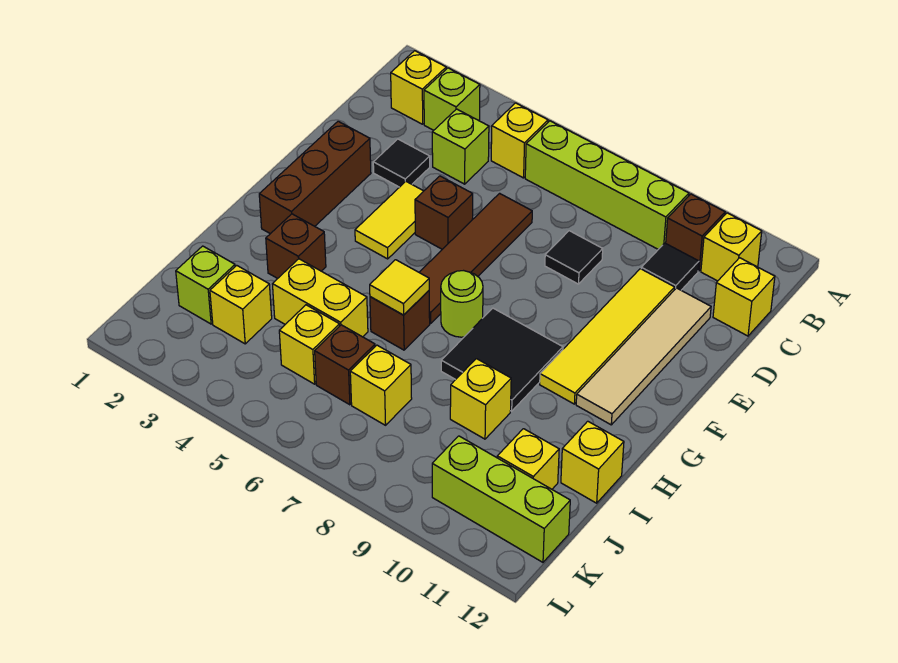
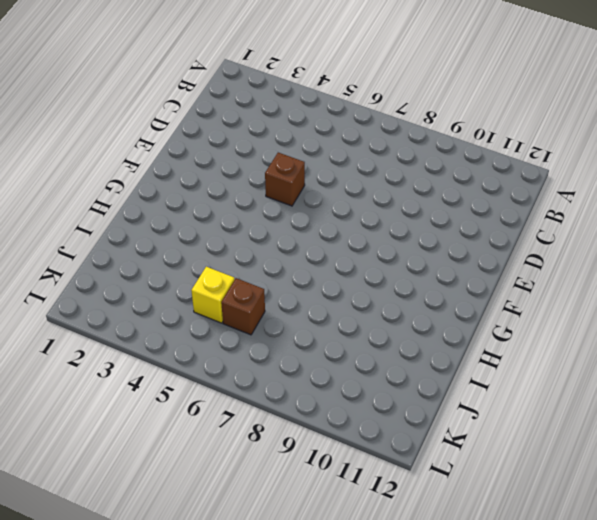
none -> yellow 1x1 brick [391,51,446,124]
none -> lime 1x1 brick [424,68,480,130]
none -> yellow 1x1 brick [491,103,548,178]
none -> lime 1x4 brick [525,121,689,249]

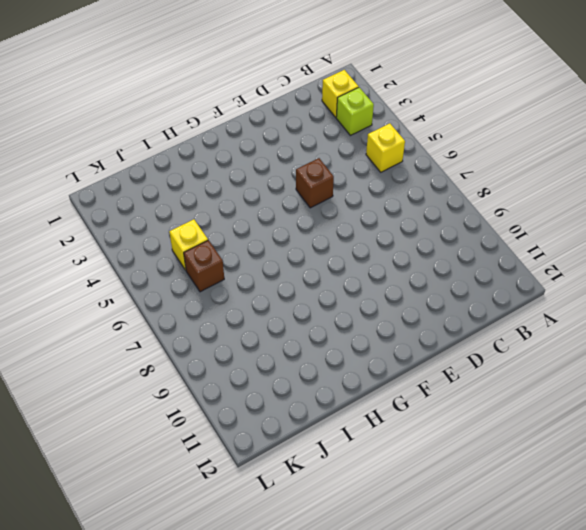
none -> lime 1x4 brick [525,121,689,249]
none -> brown 1x1 brick [666,194,725,271]
none -> yellow 1x1 brick [701,213,762,281]
none -> lime 1x1 brick [432,109,489,184]

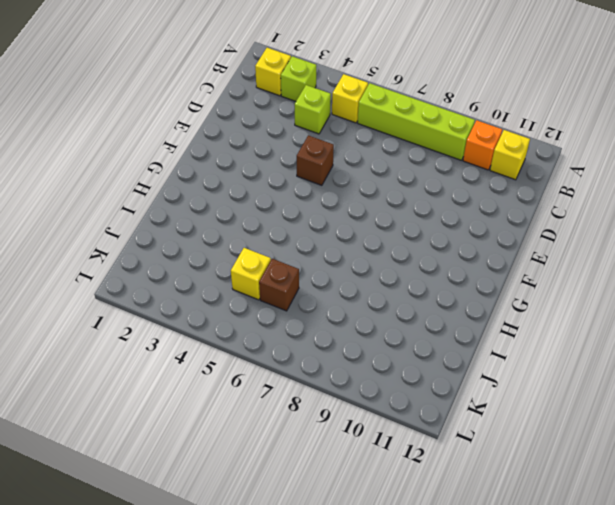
orange 1x1 brick [463,120,502,170] -> brown 1x1 brick [666,194,725,271]
none -> black 1x1 tile [641,243,699,290]
none -> yellow 1x1 brick [713,258,775,336]
none -> black 1x1 tile [373,139,430,187]
none -> brown 1x4 tile [419,193,532,323]

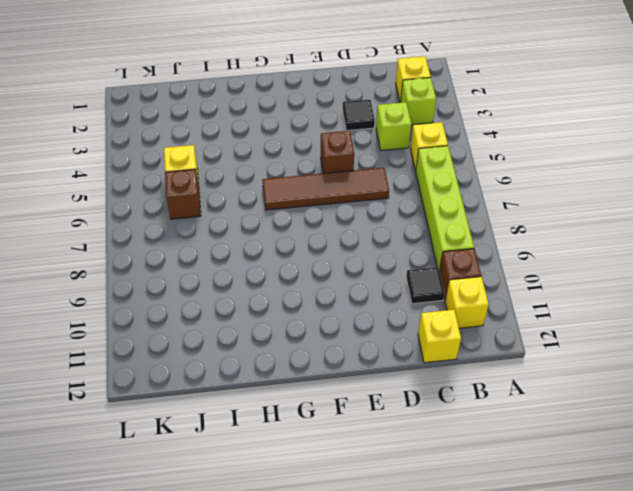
none -> black 1x1 tile [545,231,603,284]
none -> yellow 1x4 tile [540,269,675,404]
none -> tan 1x4 tile [576,288,711,425]
none -> brown 1x3 brick [259,121,371,234]

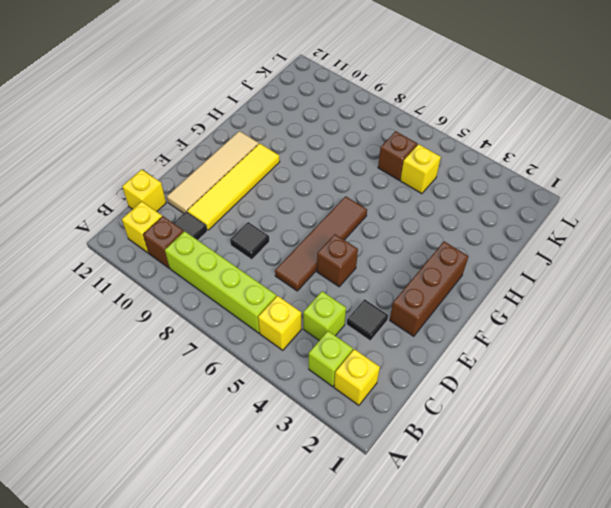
none -> yellow 1x2 tile [355,181,423,259]
none -> lime 1x1 round brick [441,271,483,337]
none -> black 2x2 tile [441,308,563,411]
none -> brown 1x1 brick [266,214,326,278]

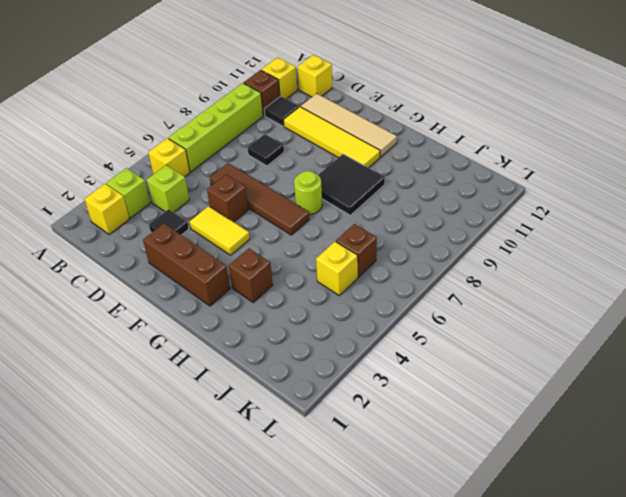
none -> brown 1x1 brick [370,291,430,350]
none -> yellow 1x2 brick [273,259,368,337]
none -> yellow 1x1 brick [450,359,511,439]
none -> yellow 1x1 brick [561,421,624,503]

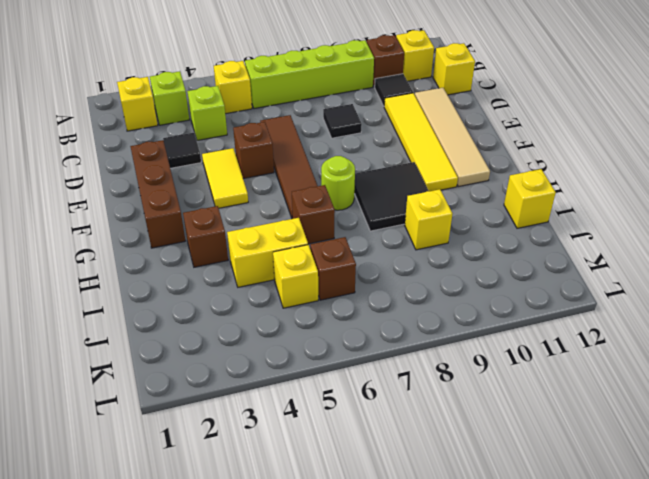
none -> lime 1x1 brick [176,246,235,324]
none -> yellow 1x1 brick [210,265,272,344]
none -> yellow 1x1 brick [350,345,412,425]
none -> yellow 1x1 brick [497,429,559,489]

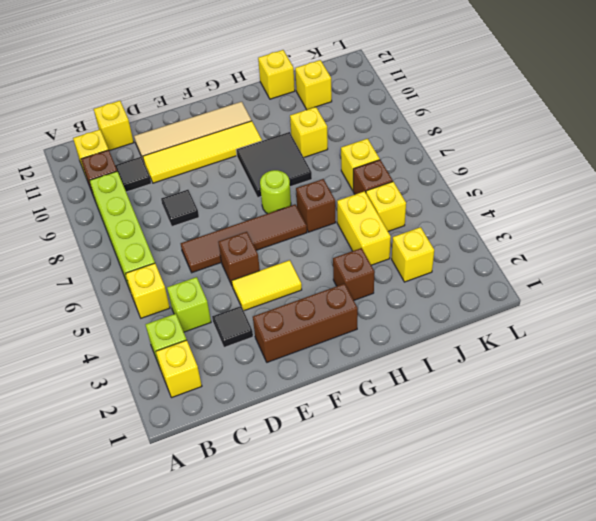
none -> lime 1x1 brick [176,246,235,324]
none -> lime 1x3 brick [432,436,570,562]
none -> yellow 1x1 tile [370,260,429,315]

